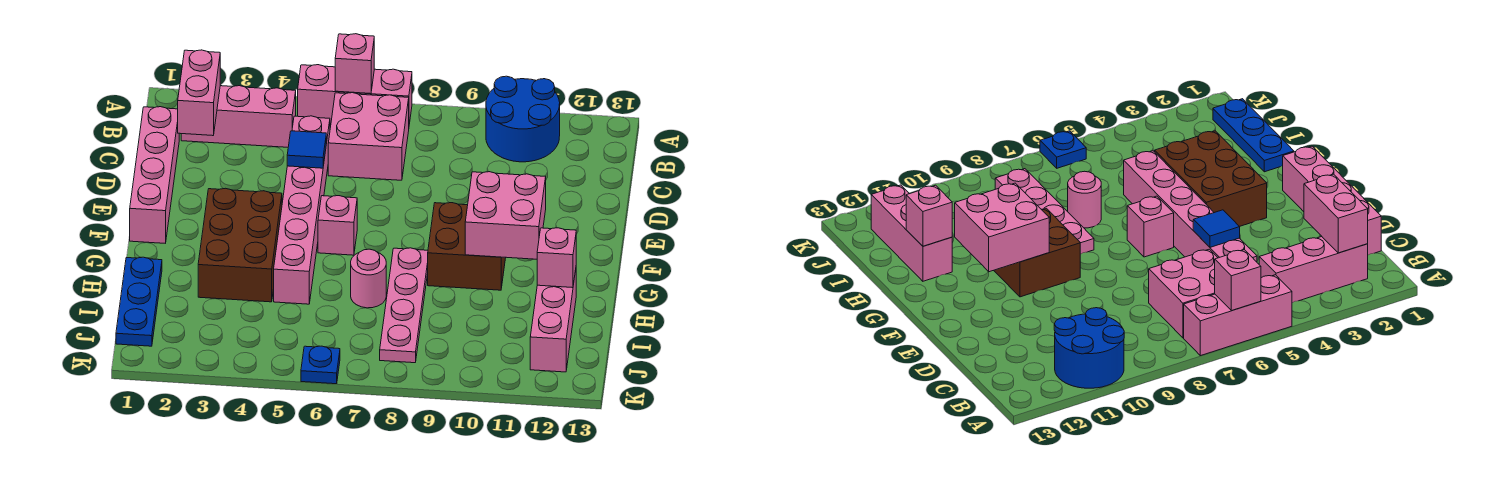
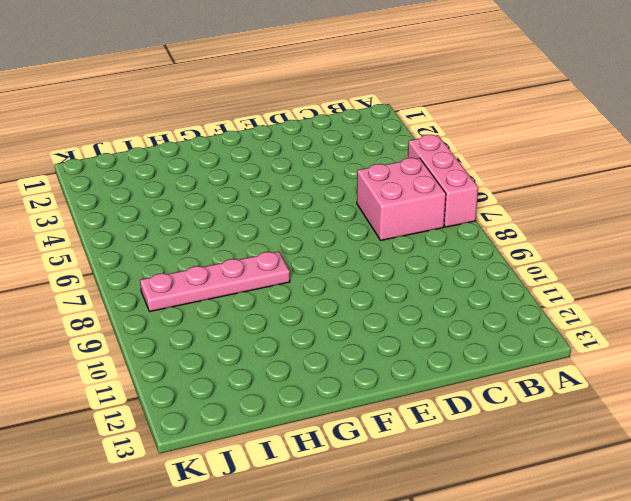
none -> blue 2x2 round brick [486,76,560,162]
none -> pink 1x3 brick [181,86,296,147]
none -> pink 1x4 brick [130,107,179,243]

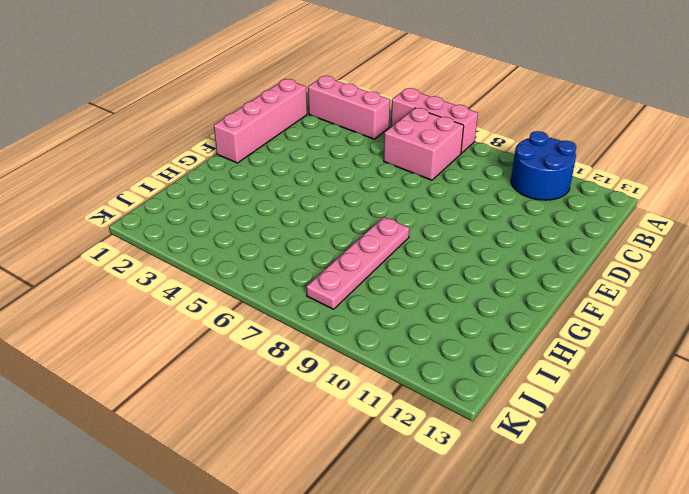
none -> pink 1x6 brick [274,116,330,304]
none -> brown 2x3 brick [198,188,282,302]
none -> pink 1x1 brick [318,196,357,255]

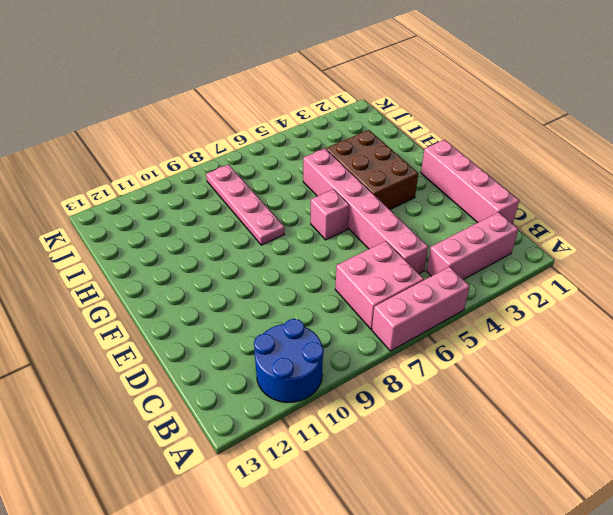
none -> brown 2x2 brick [428,203,506,290]
none -> blue 1x3 plate [116,257,162,346]
none -> pink 1x1 round brick [351,249,386,308]

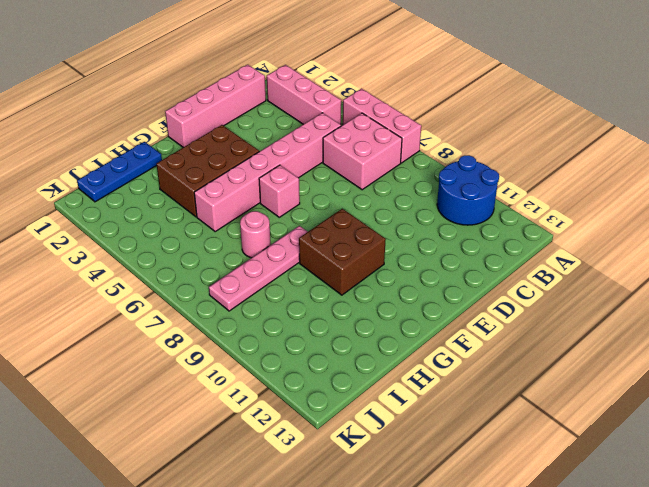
none -> pink 1x3 brick [530,270,576,372]
none -> blue 1x1 plate [301,346,340,384]
none -> pink 1x1 brick [335,34,374,94]

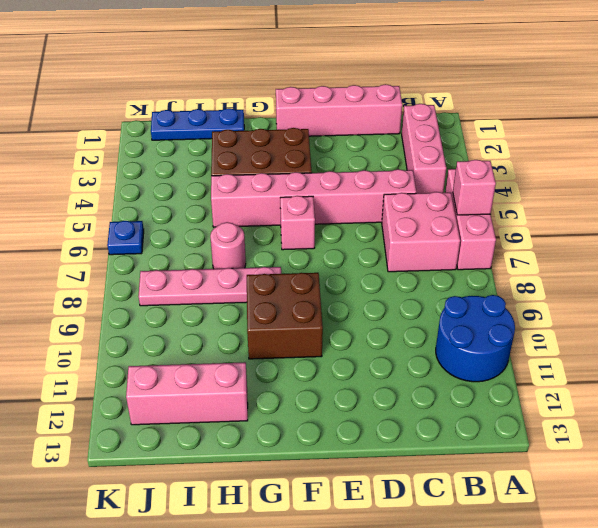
none -> pink 1x2 brick [178,50,220,136]
none -> blue 1x1 tile [287,131,326,168]
none -> pink 2x2 brick [465,172,546,259]

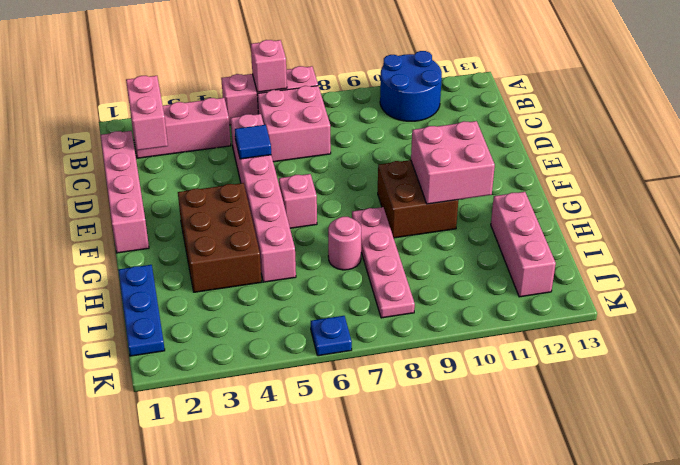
none -> pink 1x1 brick [537,228,576,288]

